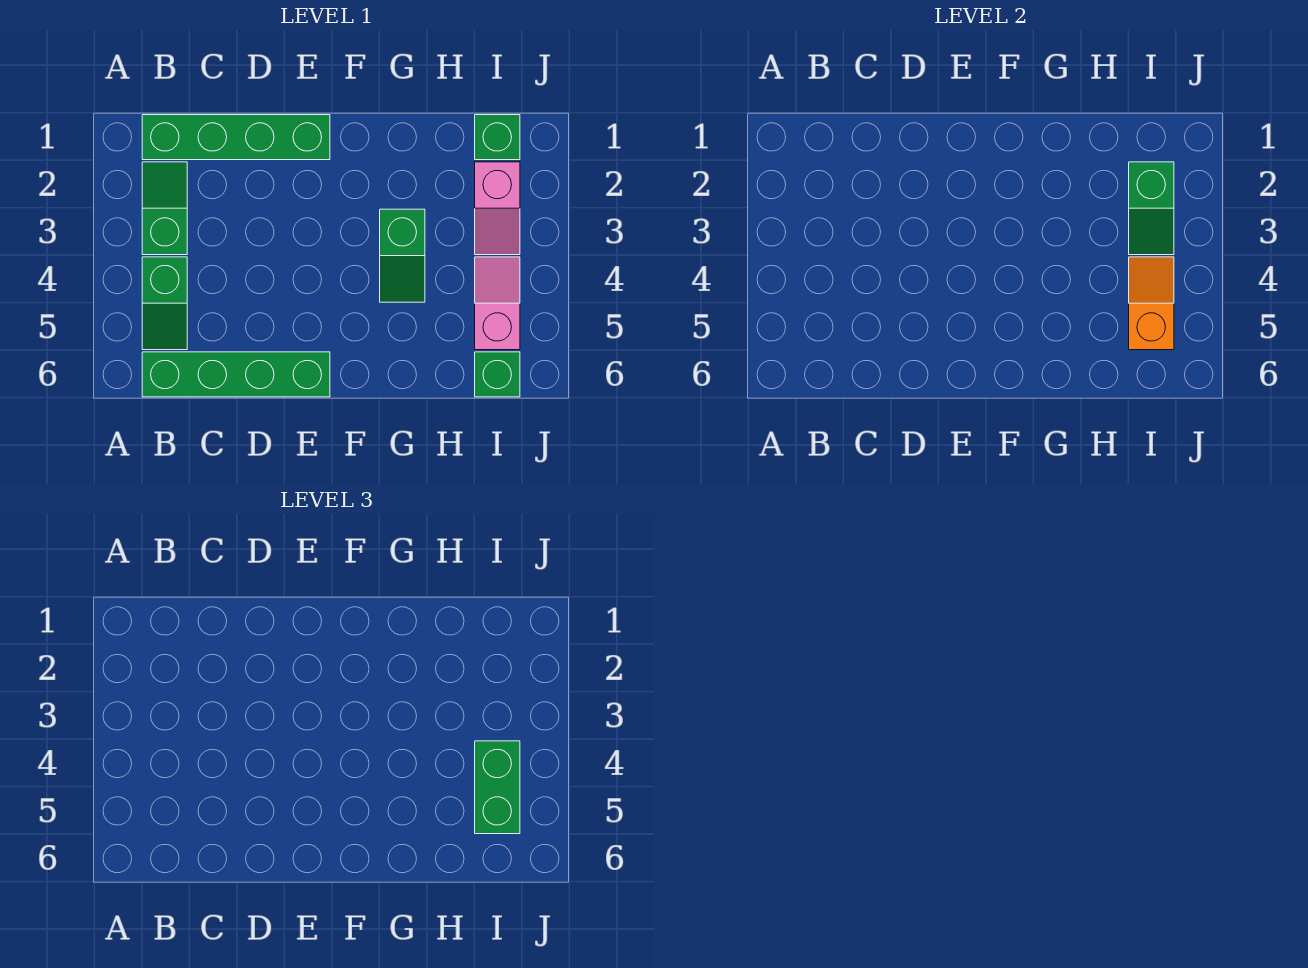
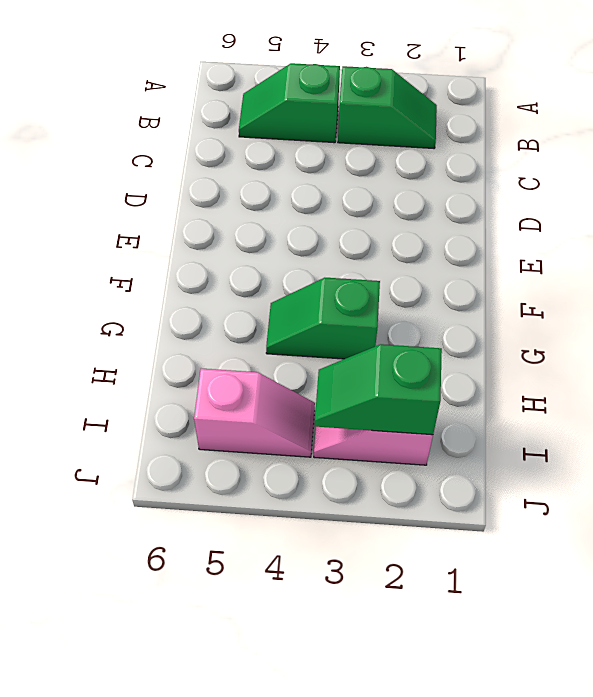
none -> green 1x4 brick [142,115,330,160]
none -> green 1x4 brick [142,352,330,397]
none -> green 1x1 brick [475,115,520,160]

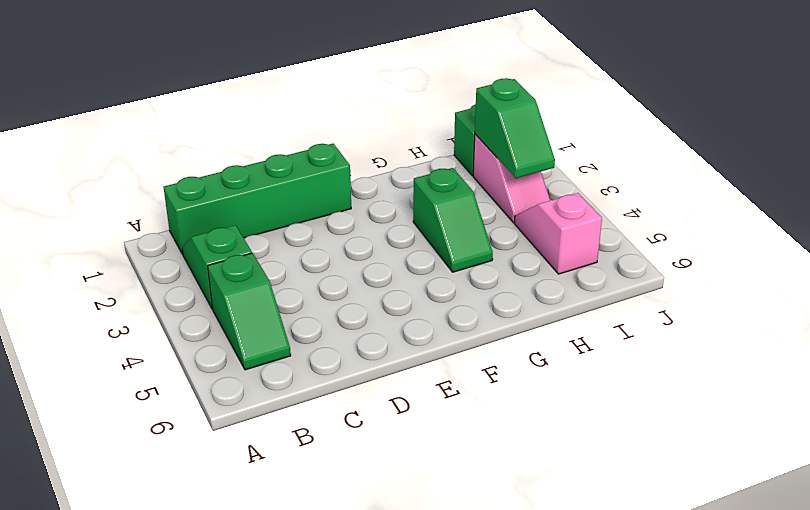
none -> green 1x4 brick [142,352,330,397]
none -> green 1x1 brick [475,352,520,397]
none -> orange 1x2 slope [1129,257,1174,350]

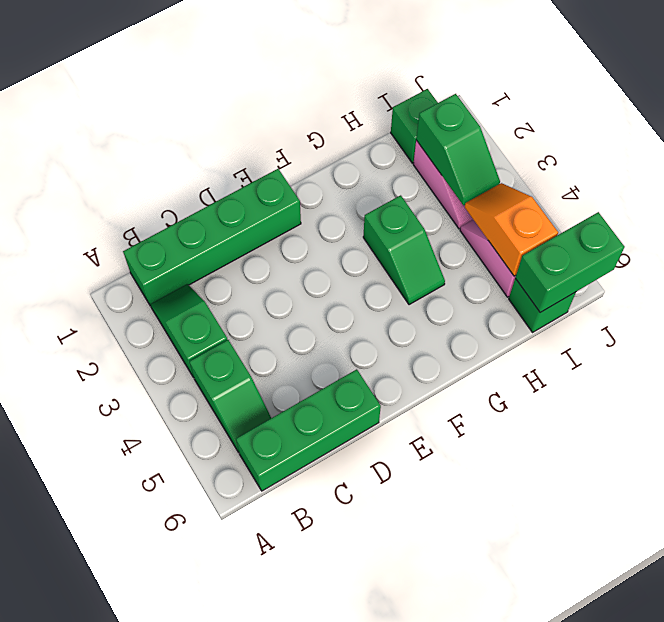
green 1x3 brick [236,369,381,491] -> green 1x4 brick [142,352,330,397]
green 1x2 brick [515,212,625,312] -> green 1x2 brick turned to [475,741,520,834]

